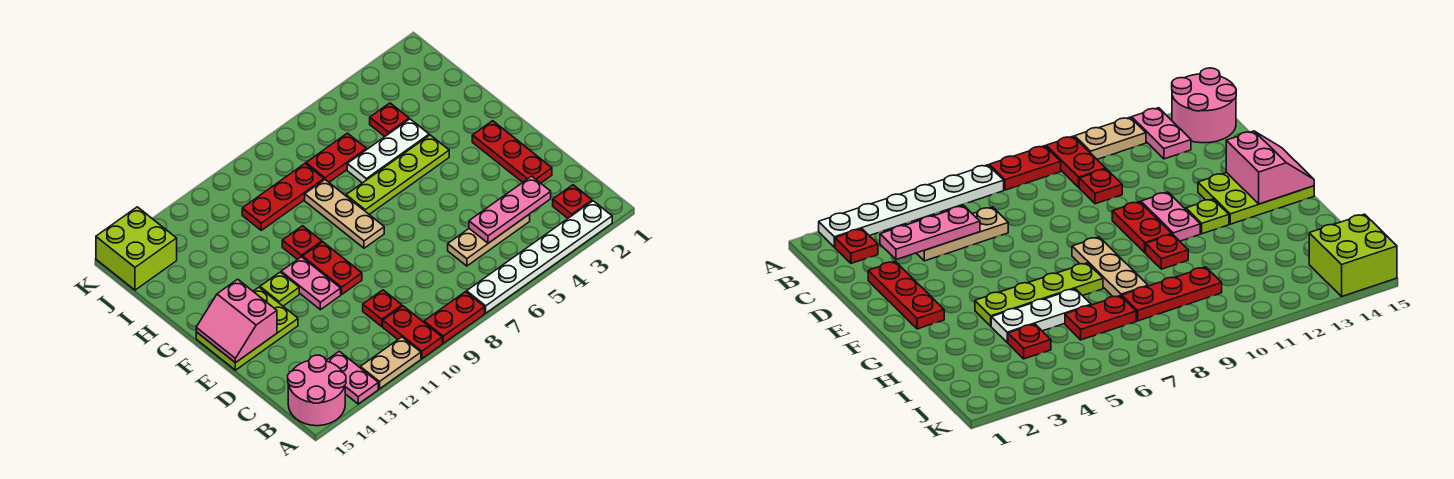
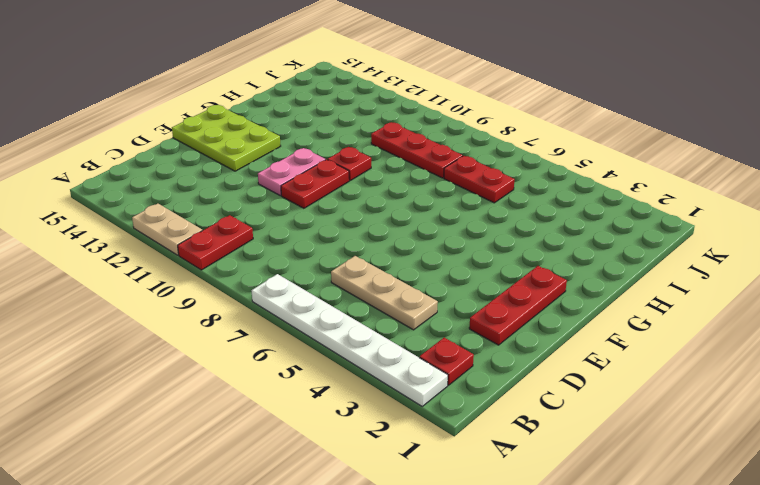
none -> red 1x2 plate [424,292,485,343]
none -> pink 1x2 plate [326,351,378,404]
none -> pink 2x2 round brick [288,355,346,426]

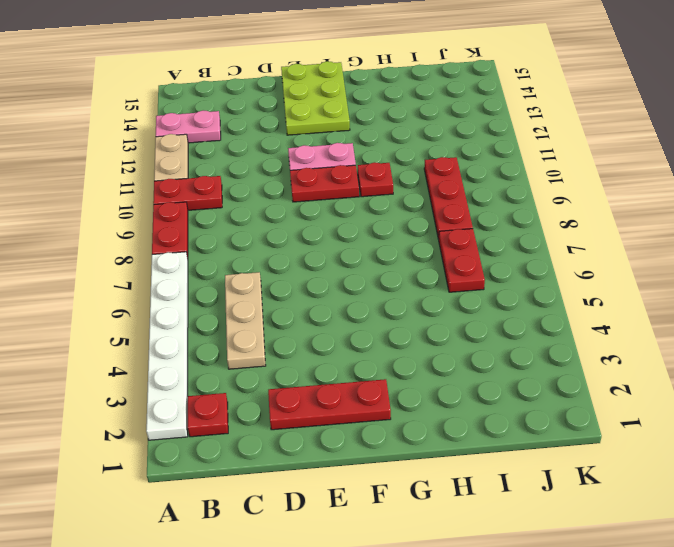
none -> pink 2x2 round brick [288,355,346,426]
none -> red 1x1 plate [363,290,402,327]
none -> tan 1x3 plate [305,180,384,248]

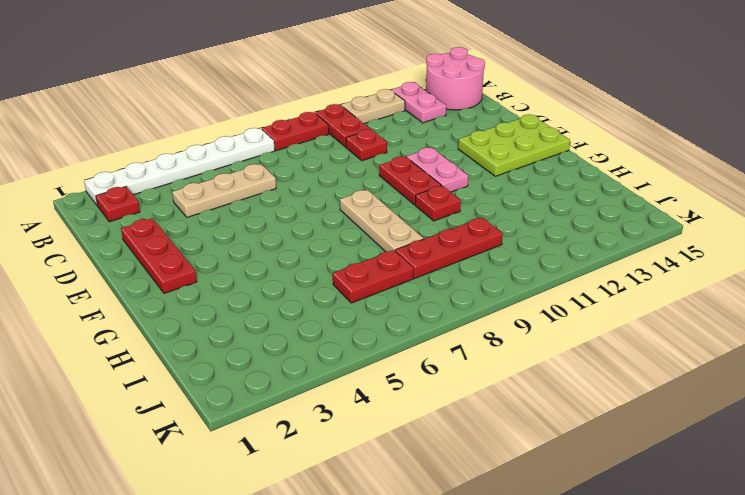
none -> lime 1x1 plate [260,272,299,306]
none -> lime 1x4 plate [346,135,449,214]
none -> white 1x3 plate [347,119,429,183]

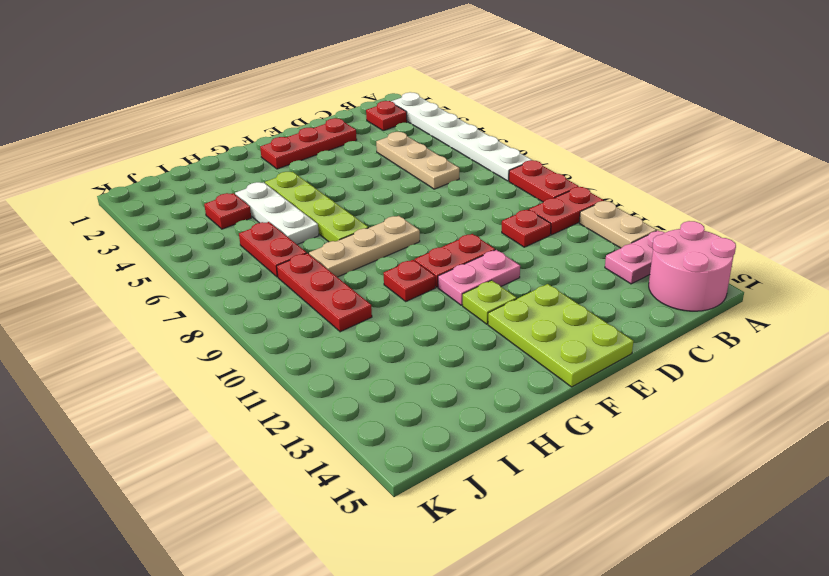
none -> lime 2x2 brick [96,207,177,290]
none -> pink 1x3 plate [469,176,551,243]
none -> pink 2x2 slope [196,279,277,363]

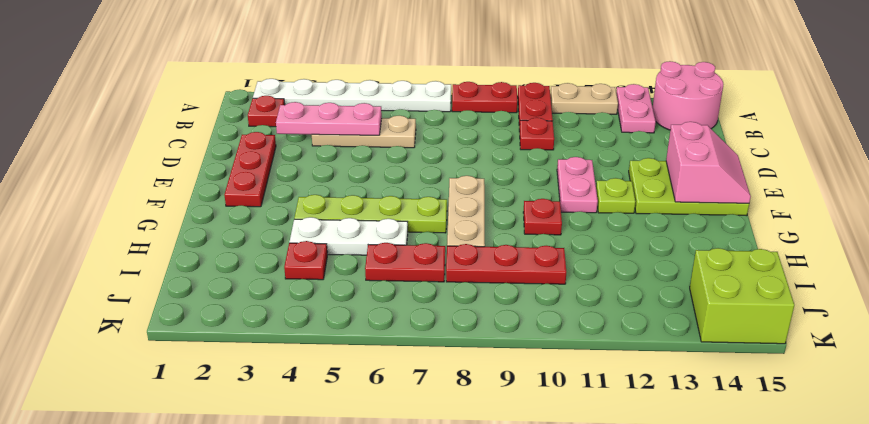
none -> red 1x2 plate [302,242,362,294]

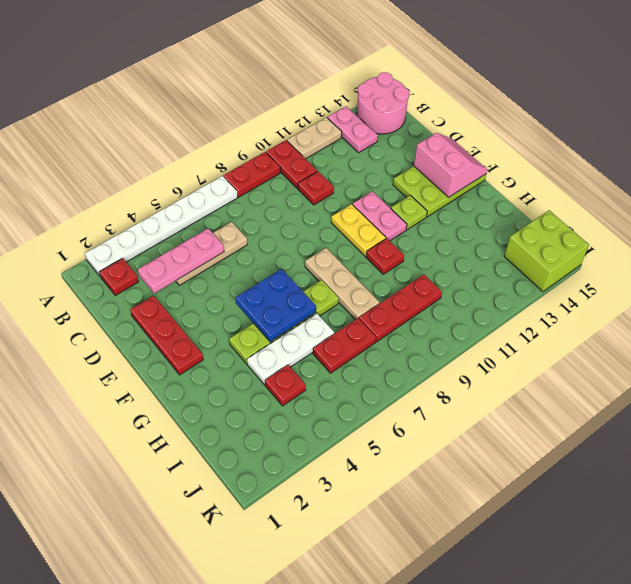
yellow 1x2 plate [331,204,386,256] -> red 1x2 plate [302,242,362,294]
blue 2x2 plate [236,269,316,342] -> none

